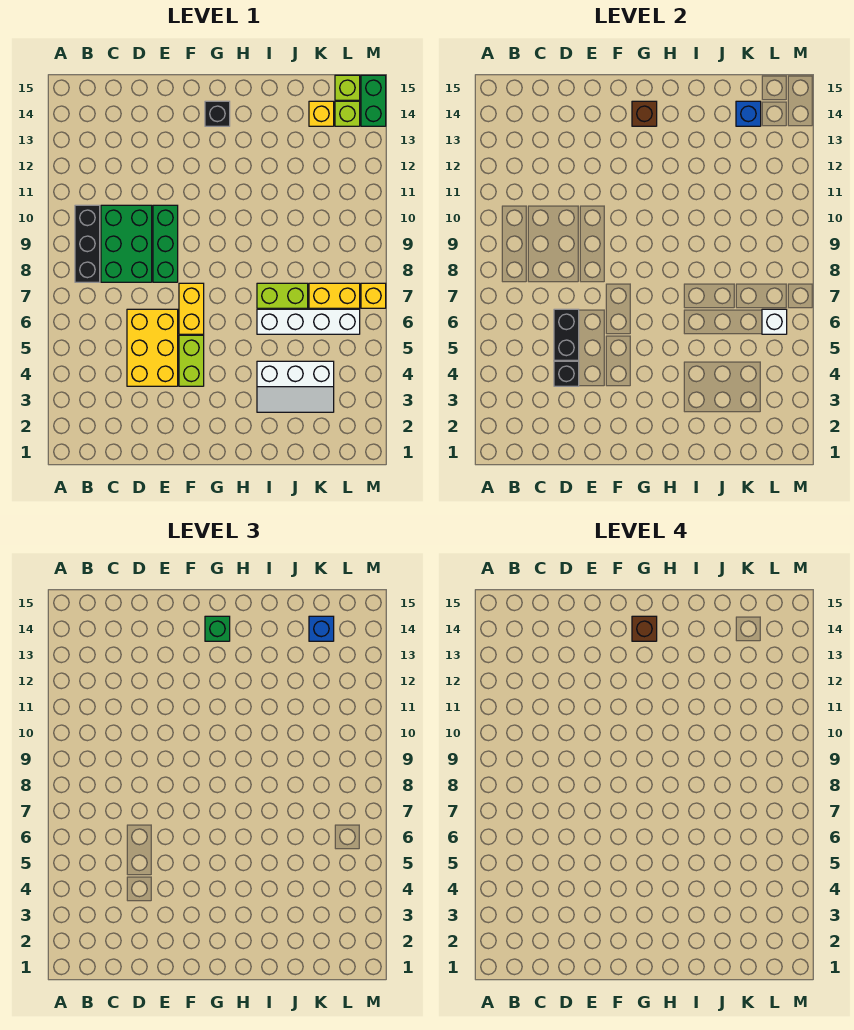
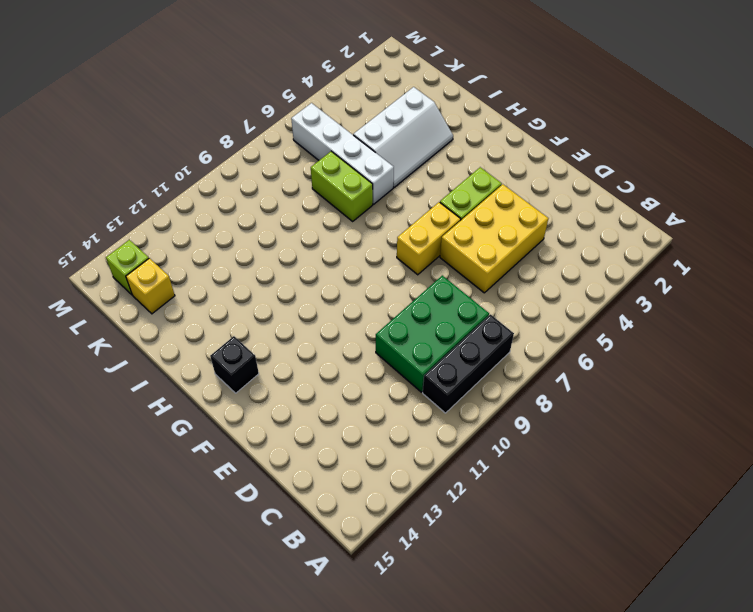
white 2x3 slope [353,87,453,187] -> white 2x3 slope turned to [257,361,334,412]
none -> green 1x3 brick [153,205,178,282]
none -> yellow 1x2 brick [309,283,360,308]
none -> lime 1x1 brick [335,75,360,100]

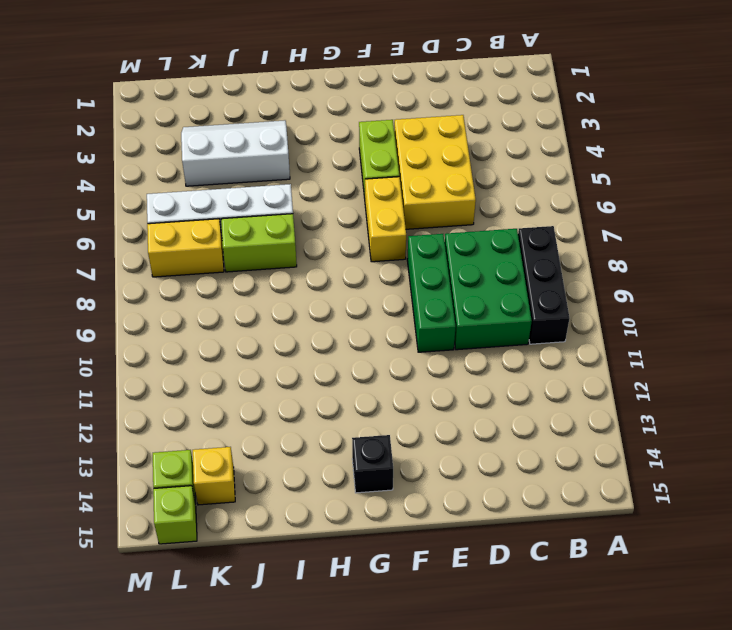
none -> yellow 1x1 brick [361,283,386,308]
none -> green 1x2 brick [361,75,386,126]
none -> black 1x1 brick [554,361,579,386]

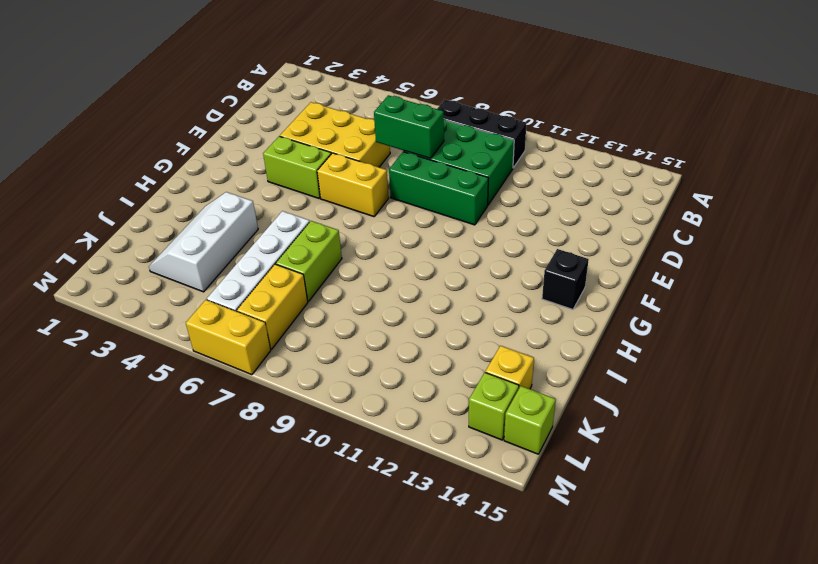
green 1x2 brick [374,95,444,158] -> green 1x2 brick moved to [361,75,386,126]
yellow 1x2 brick [186,300,271,375] -> yellow 1x1 brick [361,283,386,308]
none -> black 1x1 brick [554,361,579,386]
none -> black 1x2 brick [554,309,579,360]
none -> brown 1x1 brick [632,101,657,126]

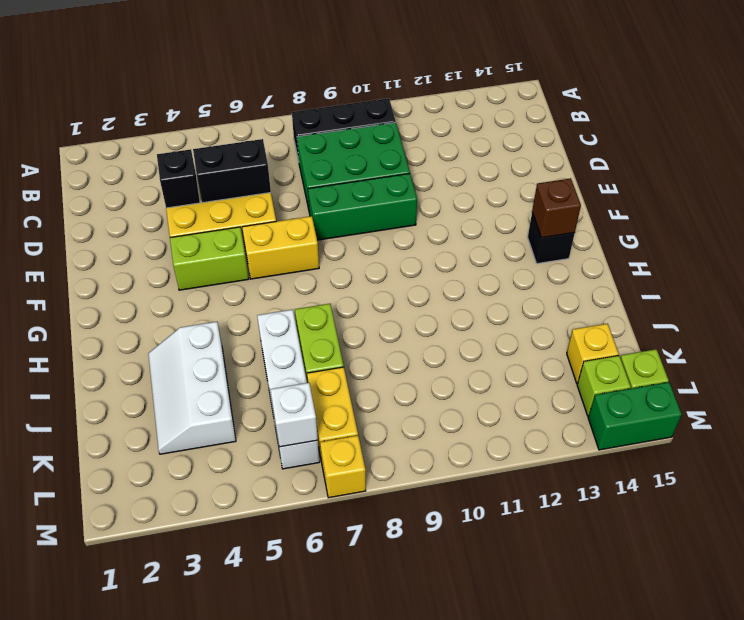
none -> blue 1x1 brick [736,101,761,126]
none -> green 1x1 brick [205,616,230,641]
none -> blue 1x1 brick [309,616,334,641]

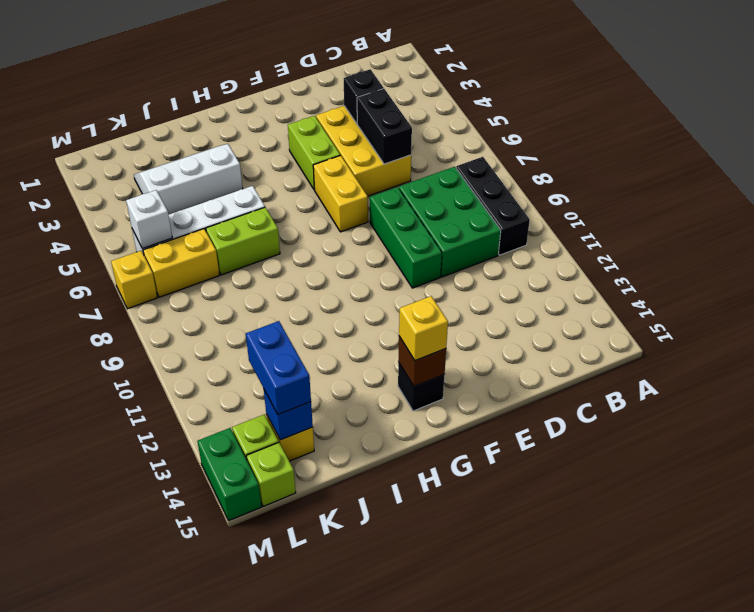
yellow 1x1 brick [399,296,448,361] -> green 1x1 brick [205,616,230,641]
blue 1x2 brick [246,321,311,415] -> blue 1x1 brick [309,616,334,641]
none -> brown 1x1 brick [632,616,657,641]

